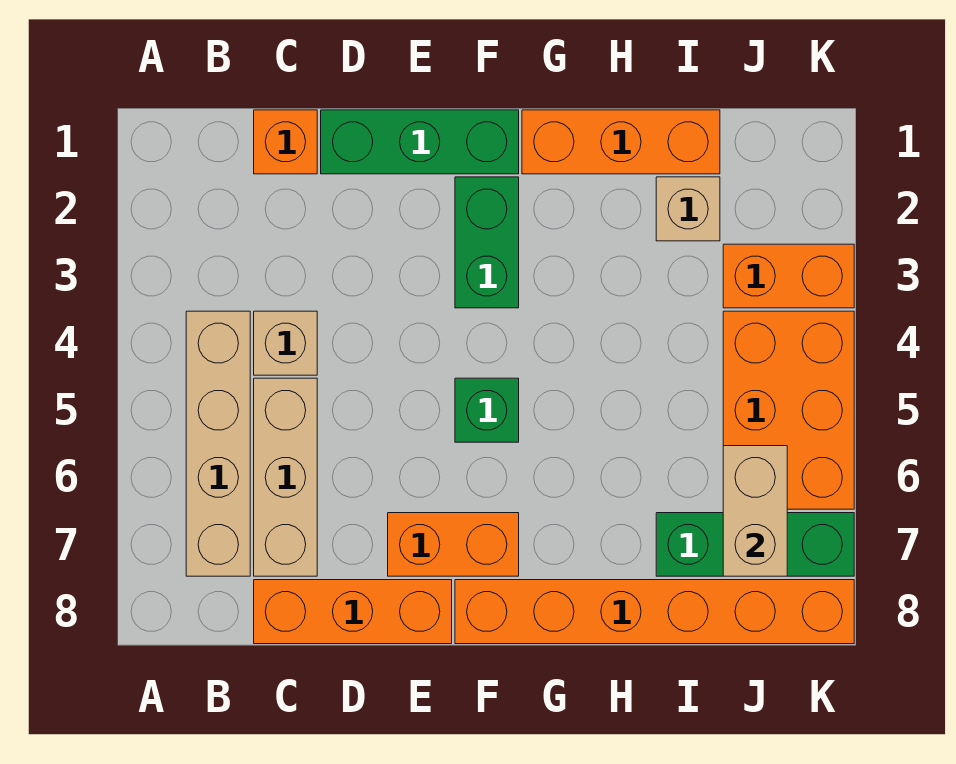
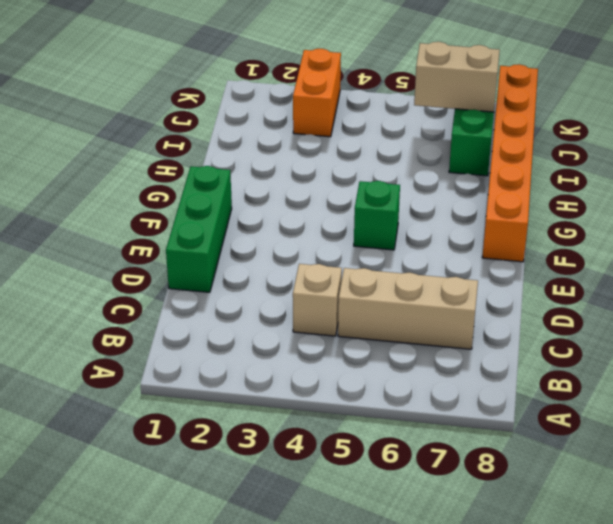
none -> tan 1x4 brick [186,311,250,576]
none -> orange 1x1 brick [254,110,317,174]
none -> orange 1x3 brick [254,580,452,644]

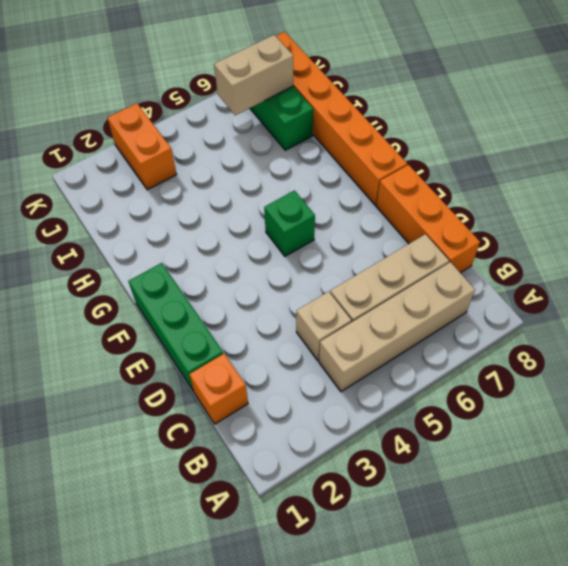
none -> orange 1x2 brick [388,513,519,576]
none -> green 1x2 brick [455,177,519,308]
none -> orange 1x3 brick [522,110,720,174]

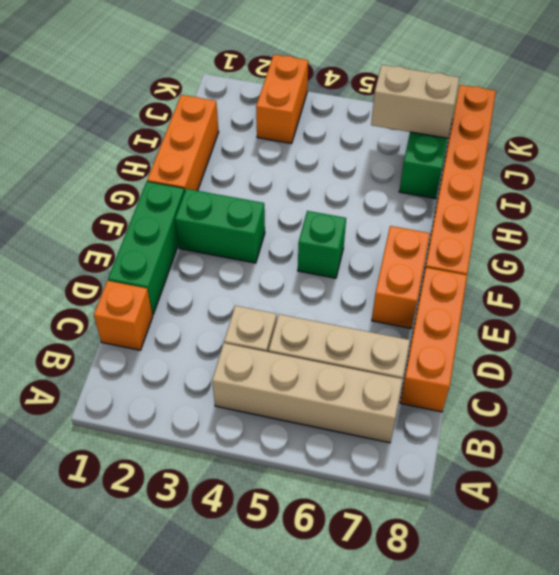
none -> tan 1x1 brick [656,177,720,241]
none -> orange 2x3 brick [723,311,854,509]

